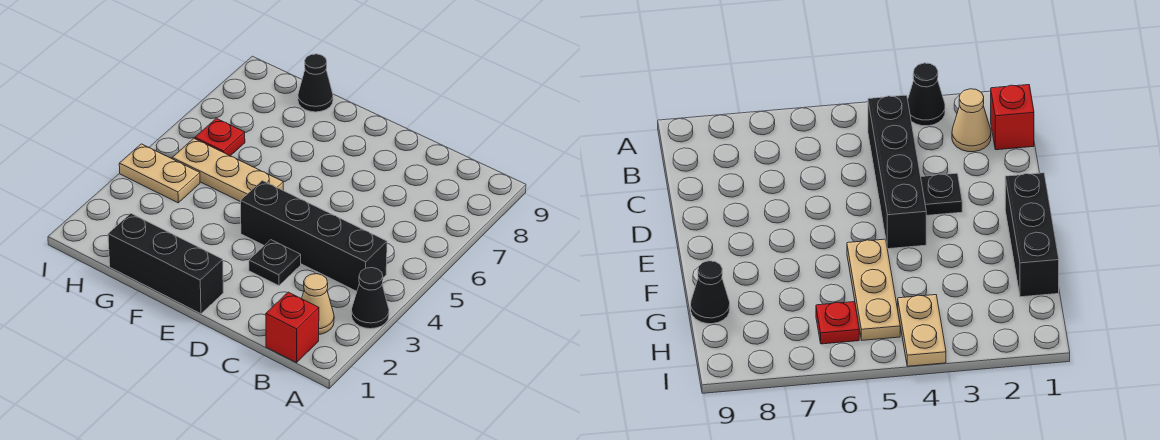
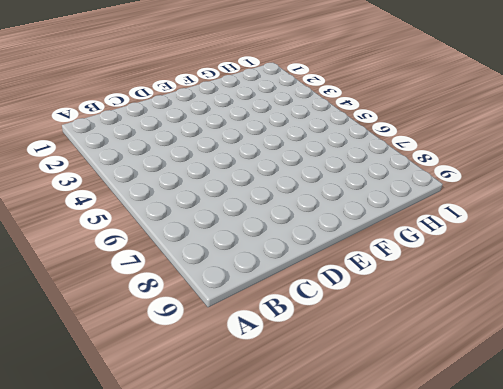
none -> black 1x1 cone [352,268,389,329]
none -> red 1x1 brick [266,292,319,363]

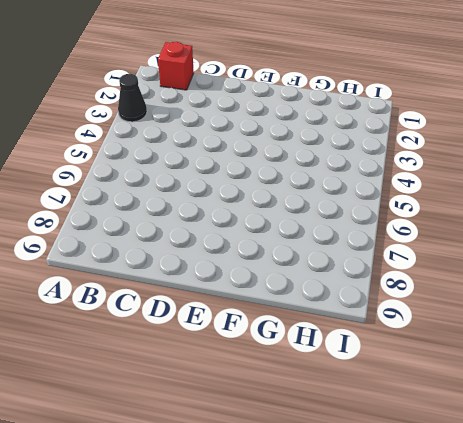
none -> tan 1x1 cone [302,274,334,334]
none -> black 1x4 brick [241,181,387,291]

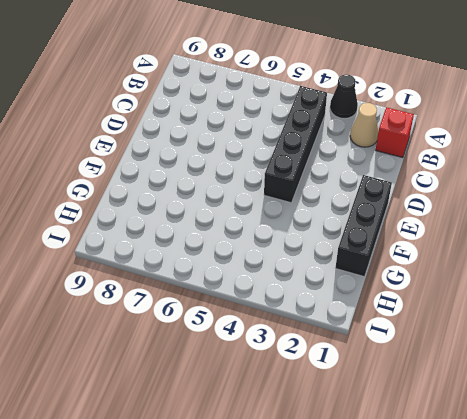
none -> black 1x1 plate [249,240,301,286]
none -> tan 1x3 plate [172,139,283,202]

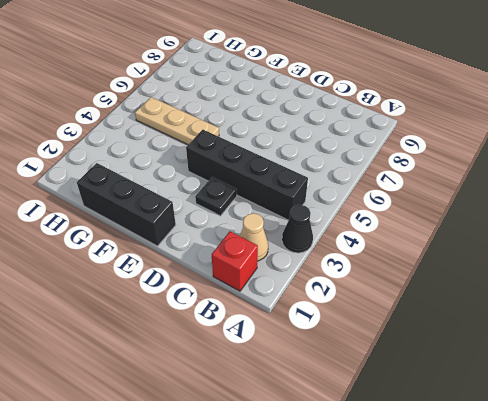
none -> black 1x1 cone [298,54,333,112]
none -> tan 1x2 plate [119,144,200,203]

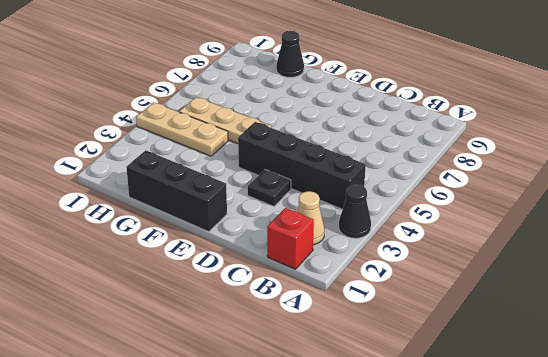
tan 1x3 plate [136,102,228,156] -> tan 1x2 plate [119,144,200,203]
none -> red 1x1 plate [195,118,245,156]

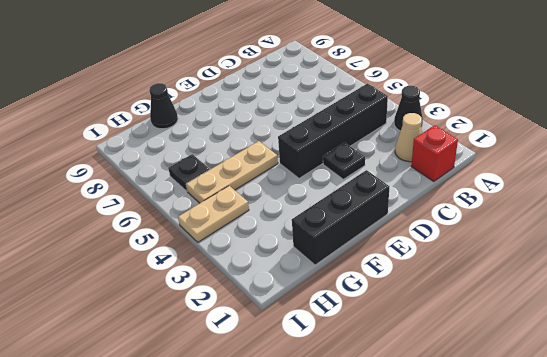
black 1x1 plate [168,154,210,191] -> red 1x1 plate [195,118,245,156]

